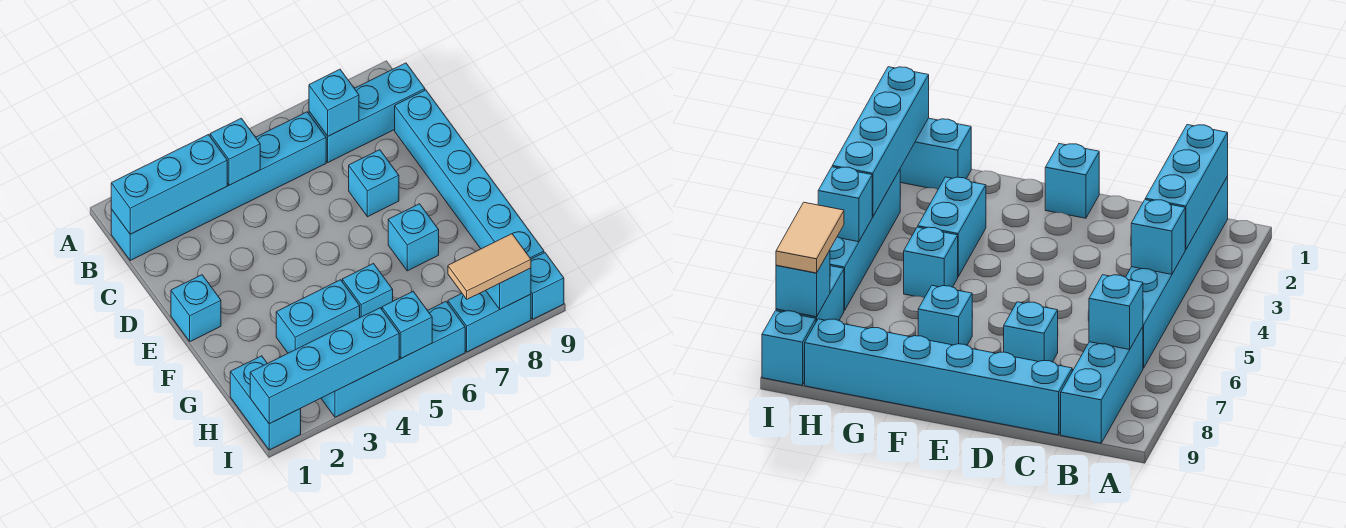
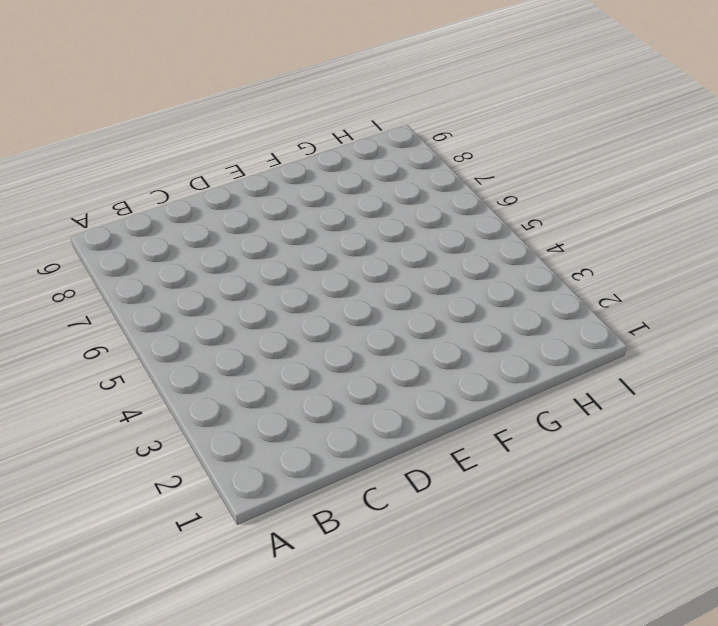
none -> cyan 1x6 brick [111,112,326,260]
none -> cyan 1x3 brick [309,63,425,162]
none -> cyan 1x6 brick [395,90,544,259]

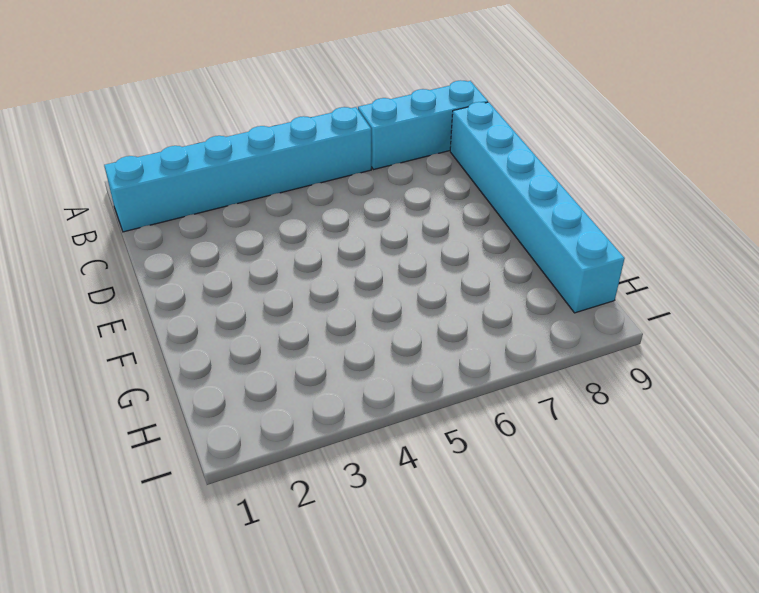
none -> cyan 1x1 brick [349,150,399,217]
none -> cyan 1x1 brick [171,275,221,341]
none -> cyan 1x1 brick [388,204,439,271]

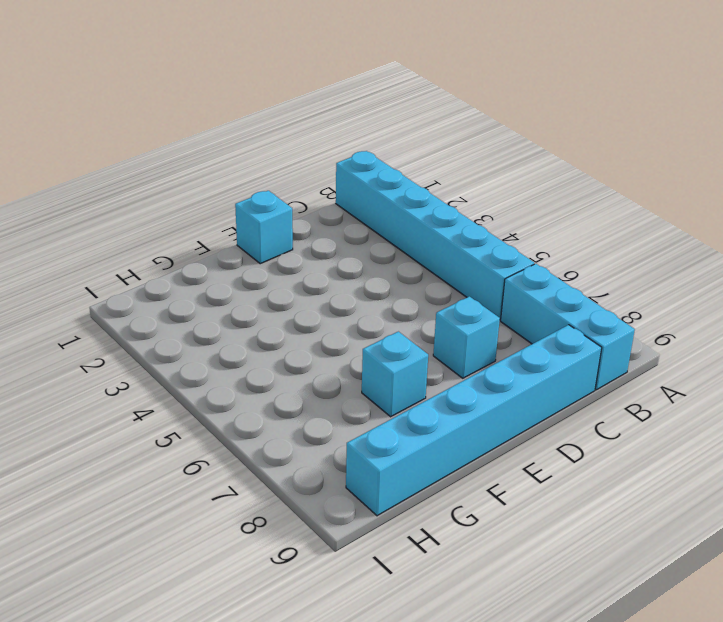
none -> cyan 1x2 brick [276,280,360,353]
none -> cyan 1x1 brick [342,264,393,317]
none -> cyan 1x2 brick [230,356,301,450]

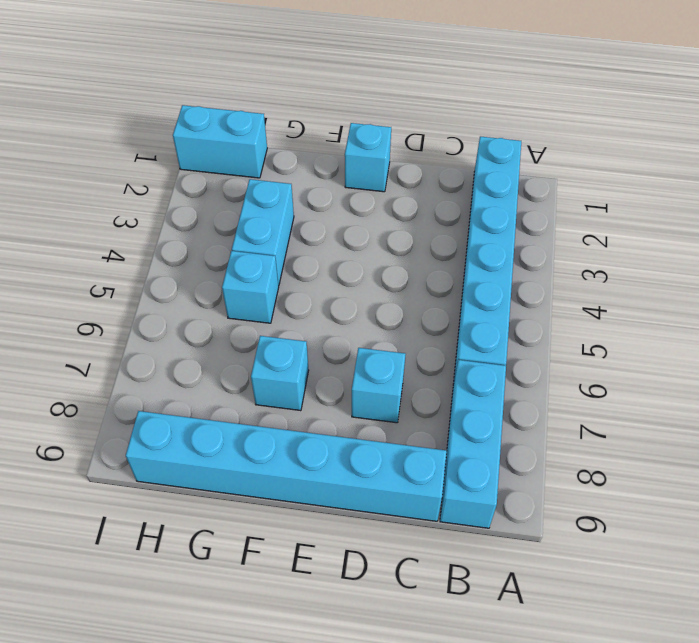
none -> cyan 1x4 brick [321,302,465,417]
none -> cyan 1x2 brick [448,290,531,352]
none -> cyan 1x1 brick [531,253,564,319]

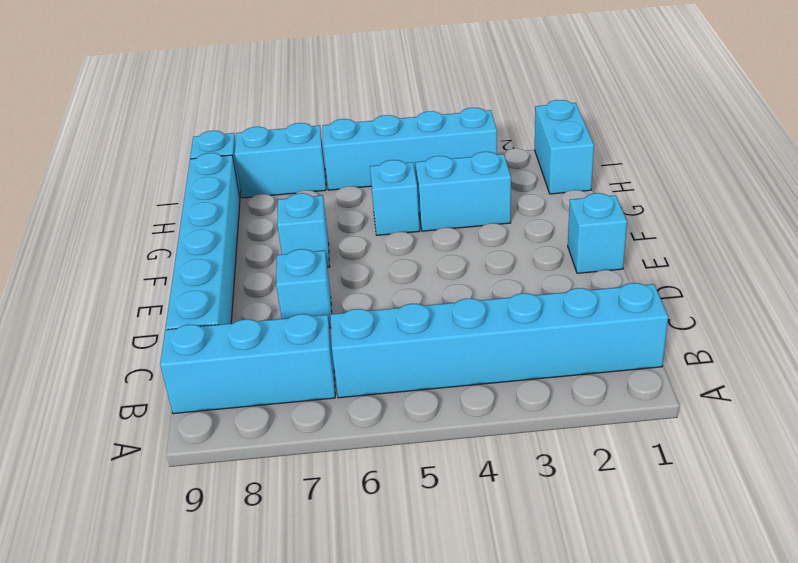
none -> cyan 1x3 brick [111,135,227,234]
none -> cyan 1x1 brick [210,118,260,185]
none -> cyan 1x1 brick [309,69,359,136]

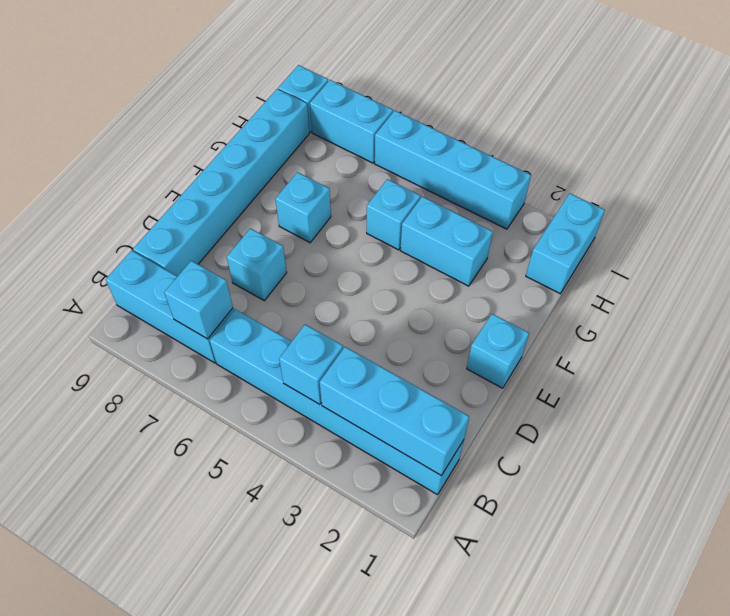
none -> cyan 1x4 brick [250,308,399,424]
none -> cyan 1x1 brick [382,292,432,358]
none -> cyan 1x1 brick [486,268,531,309]

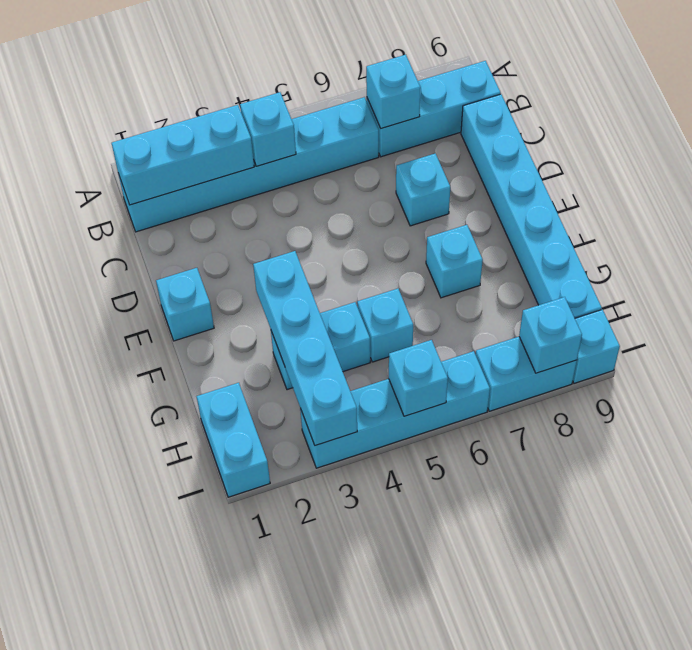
cyan 1x4 brick [253,251,357,446] -> cyan 1x4 brick turned to [250,308,399,424]
none -> tan 1x2 tile [448,234,531,299]

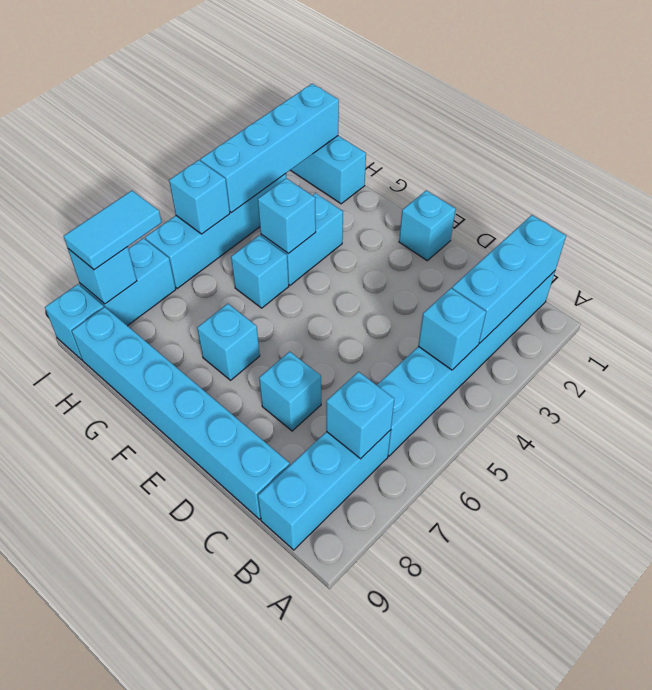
cyan 1x1 brick [258,178,316,254] -> none
cyan 1x2 tile [64,191,162,270] -> tan 1x2 tile [448,234,531,299]

